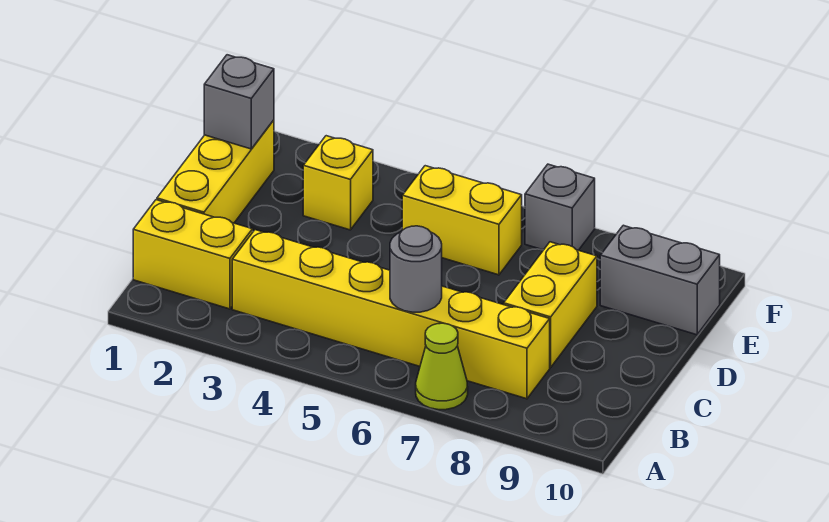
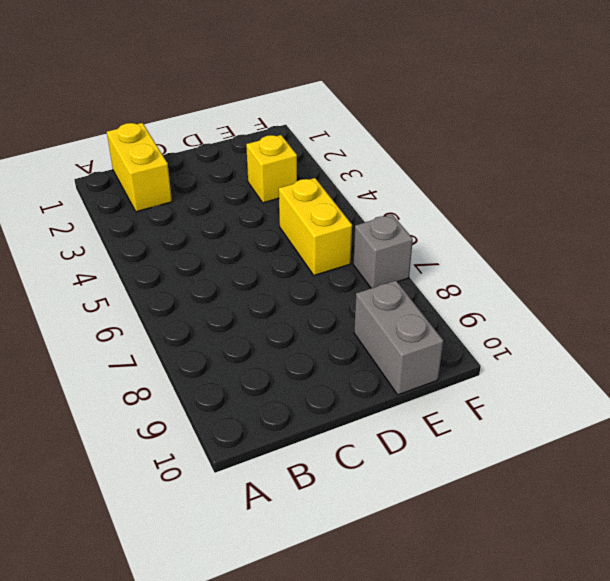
none -> lime 1x1 cone [416,323,468,410]
none -> yellow 1x6 brick [232,230,550,399]

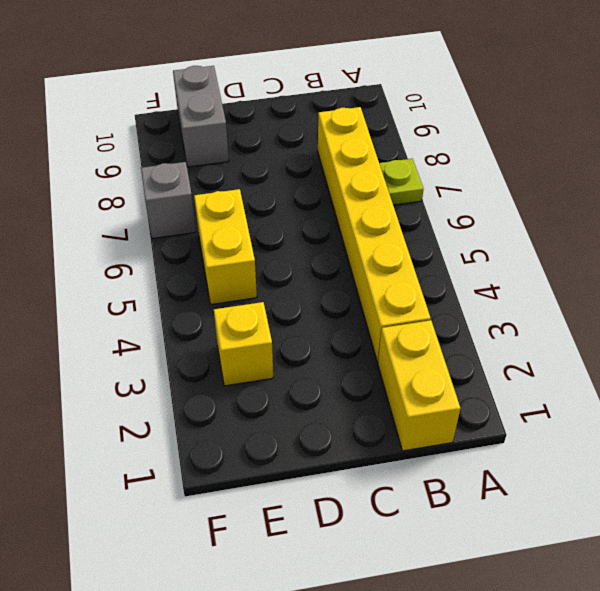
lime 1x1 plate [379,159,423,205] -> lime 1x1 cone [416,323,468,410]
none -> yellow 1x3 brick [157,120,274,223]
none -> yellow 1x2 brick [504,242,597,367]

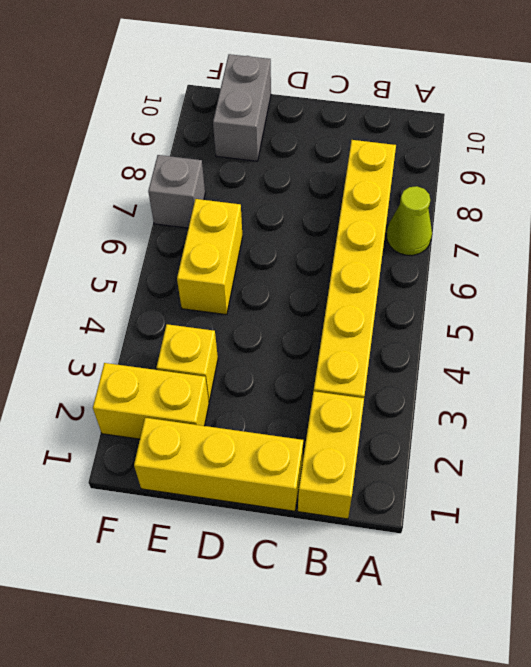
yellow 1x2 brick [93,363,209,439] -> yellow 1x2 brick moved to [504,242,597,367]
none -> grey 1x1 round brick [390,226,442,312]
none -> grey 1x1 brick [204,55,274,149]

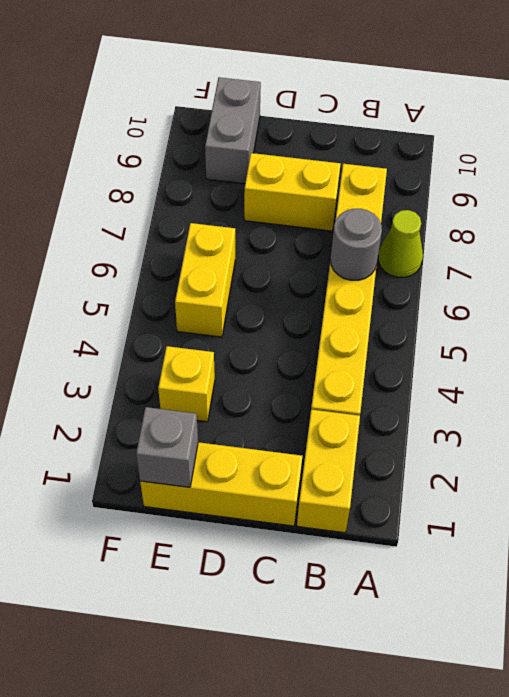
none -> grey 1x1 brick [525,164,595,250]

